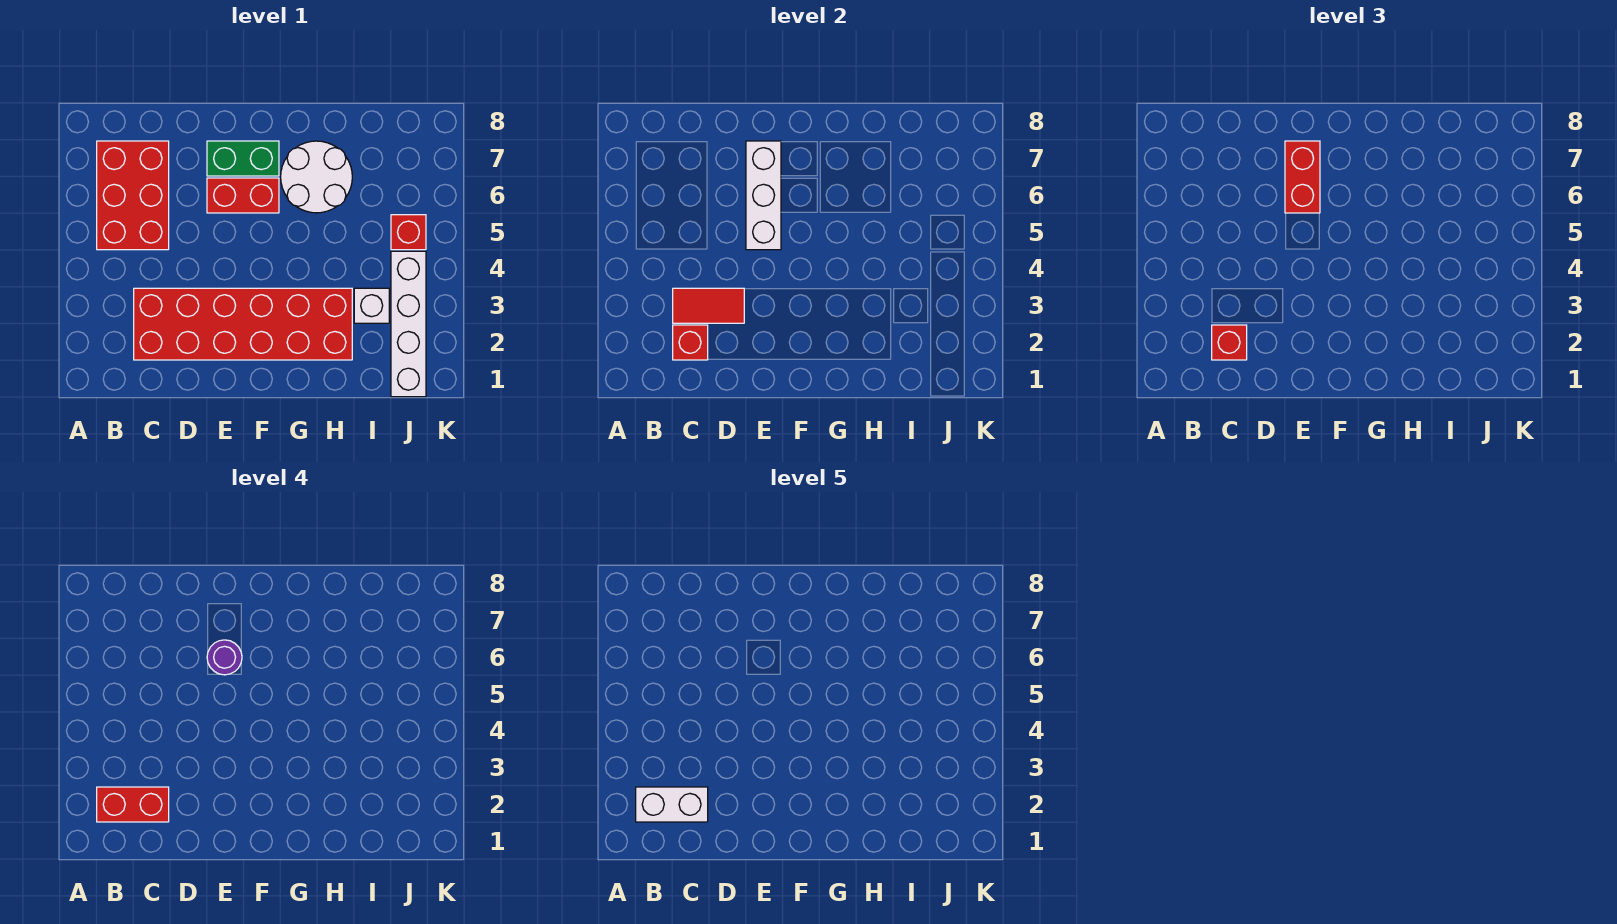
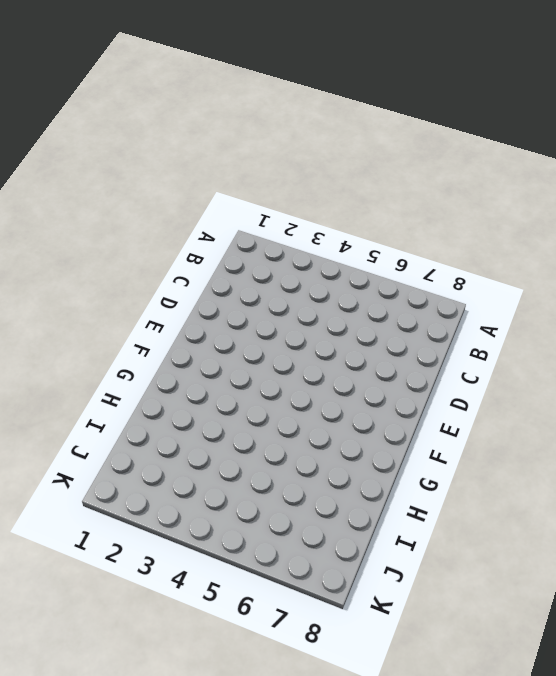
none -> red 2x3 brick [97,141,169,250]
none -> red 2x6 brick [134,288,352,360]
none -> red 1x2 brick [207,178,279,213]

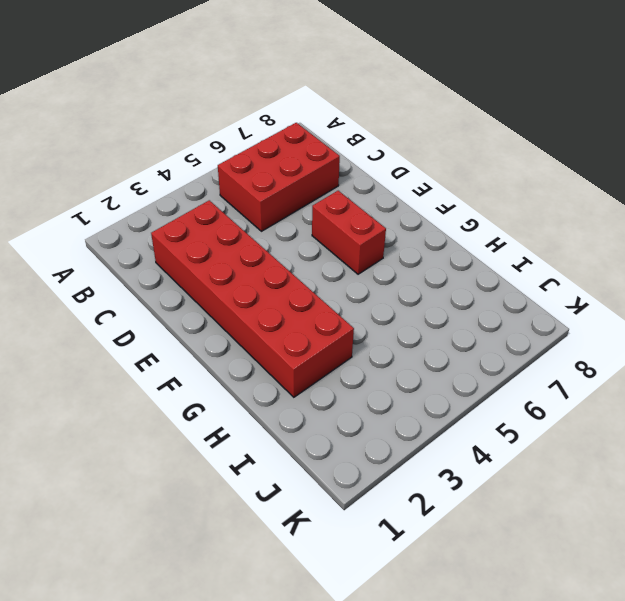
none -> green 1x2 brick [207,141,279,176]
none -> white 2x2 round brick [281,141,352,213]
none -> white 1x1 brick [354,288,389,323]

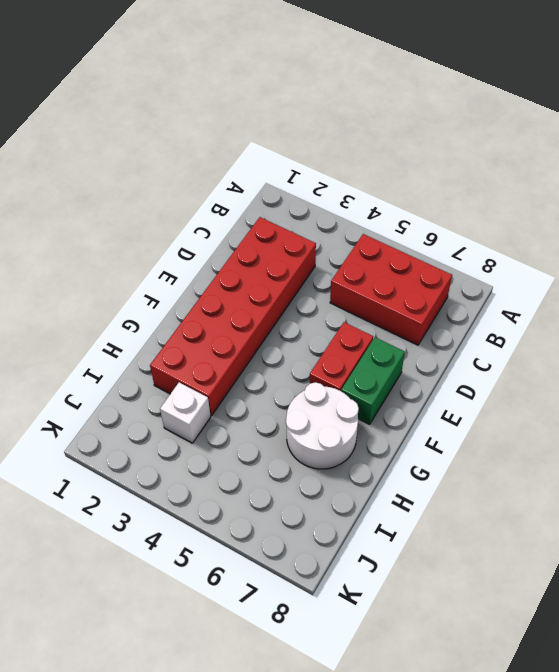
none -> white 1x4 brick [391,251,426,397]
none -> red 1x1 brick [391,215,426,250]
none -> red 1x1 brick [673,325,708,360]

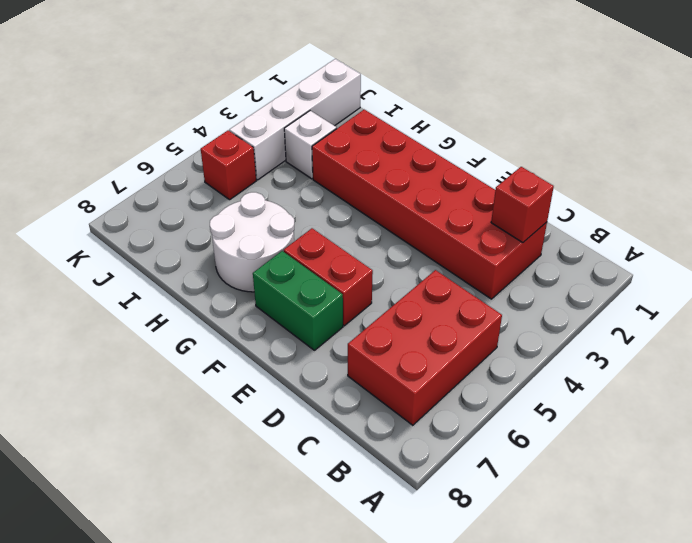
none -> red 1x2 tile [673,288,744,323]
none -> white 1x3 brick [746,141,781,250]
none -> red 1x1 brick [1212,325,1247,360]

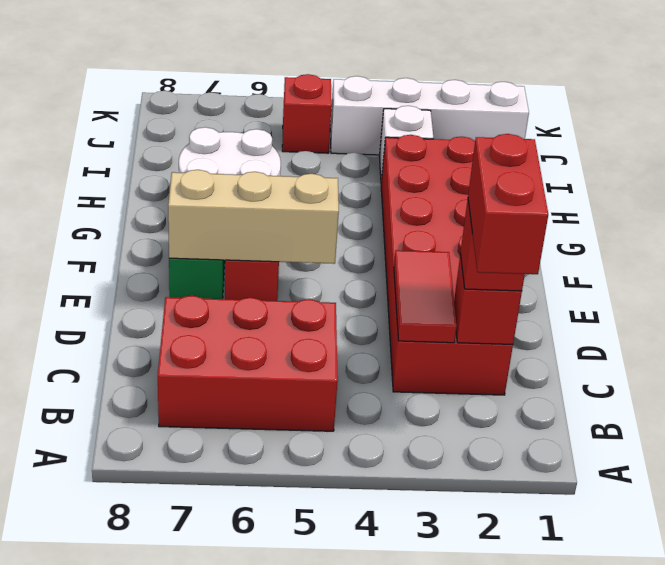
tan 1x3 brick [168,170,339,264] -> white 1x3 brick [746,141,781,250]
none -> red 1x2 brick [1285,141,1320,213]
none -> purple 1x1 round brick [207,640,242,675]
none -> white 1x2 brick [636,787,708,822]

